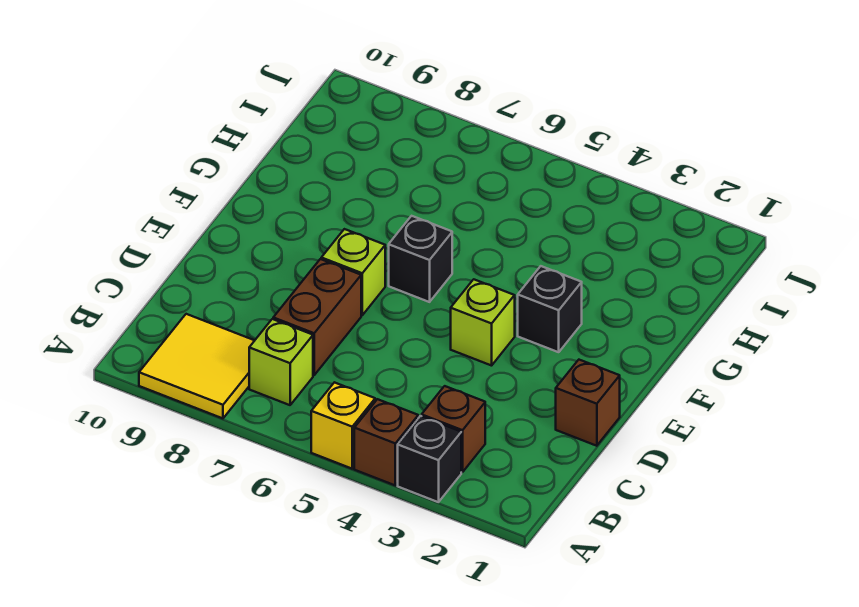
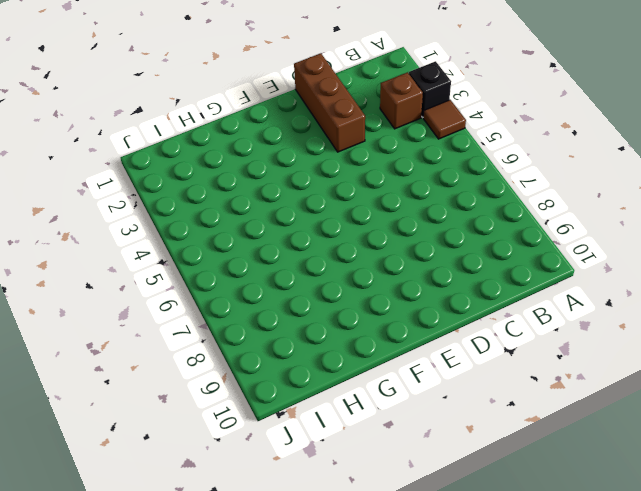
brown 1x1 tile [423,100,466,139] -> brown 1x1 brick [354,399,418,485]
brown 1x3 brick [294,53,365,152] -> brown 1x1 brick [556,360,620,446]
none -> yellow 1x1 brick [311,382,375,469]
none -> yellow 2x2 tile [139,314,255,418]
none -> lime 1x1 brick [249,319,313,405]

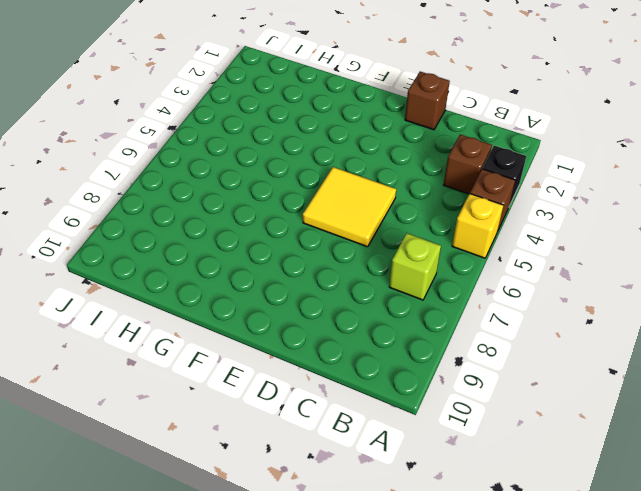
yellow 2x2 tile [303,167,396,247] -> yellow 2x2 tile moved to [139,314,255,418]
none -> brown 1x2 brick [273,259,361,375]
none -> lime 1x1 brick [451,279,515,366]
none -> lime 1x1 brick [321,229,385,315]

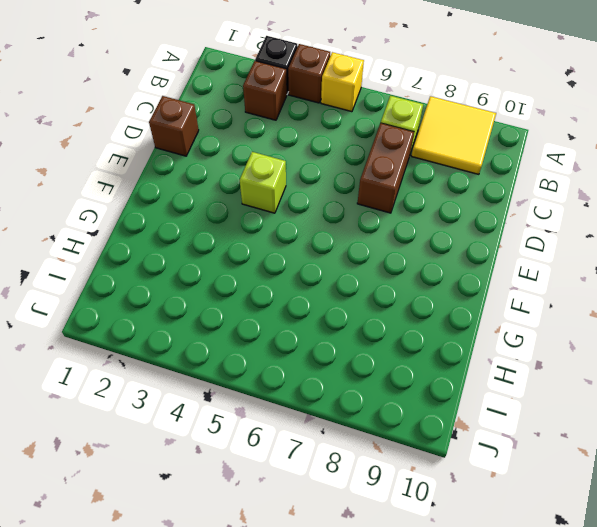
none -> lime 1x1 brick [321,229,385,315]
none -> black 1x1 brick [518,266,582,352]
none -> black 1x1 brick [389,216,452,302]

